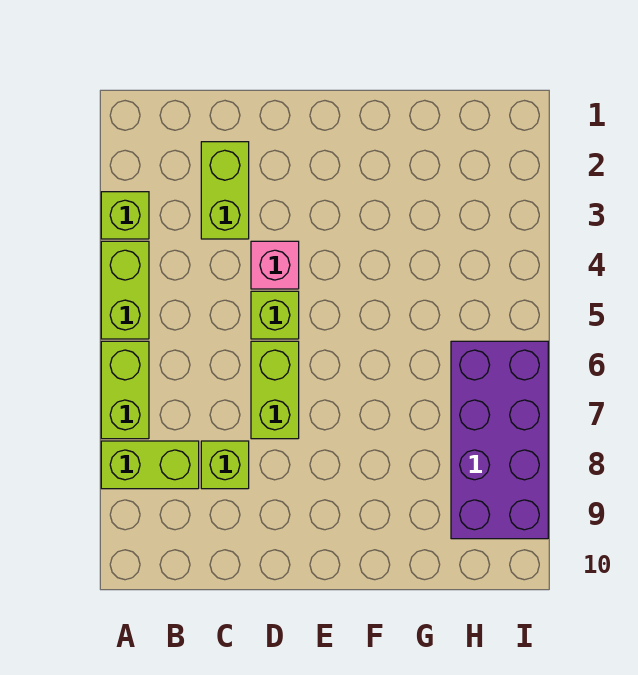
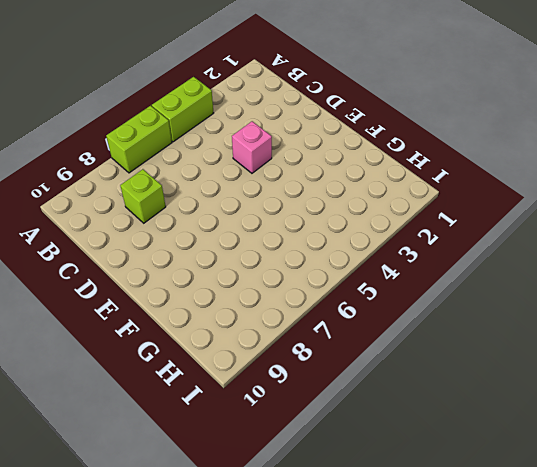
none -> lime 1x1 brick [101,192,149,239]
none -> lime 1x2 brick [101,441,199,489]

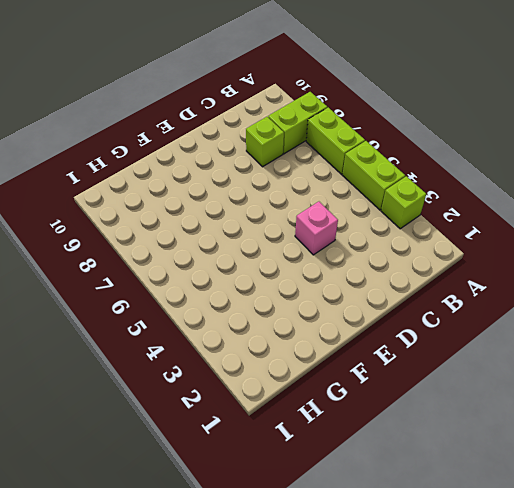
none -> lime 1x2 brick [201,142,249,239]
none -> lime 1x1 brick [251,291,299,339]

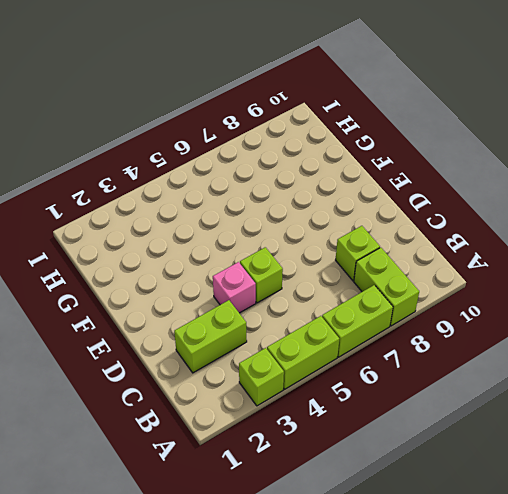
none -> lime 1x2 brick [251,341,299,439]
none -> purple 2x4 brick [451,341,548,539]

